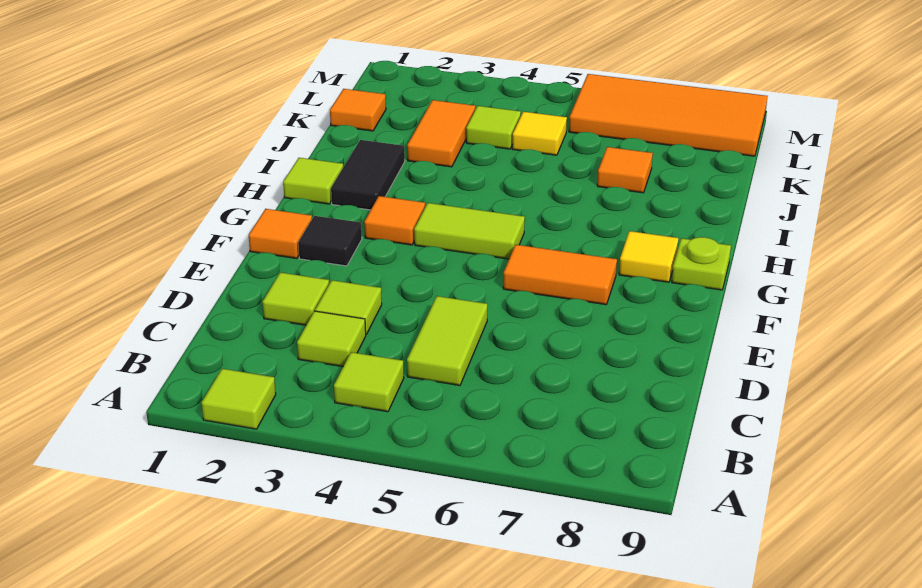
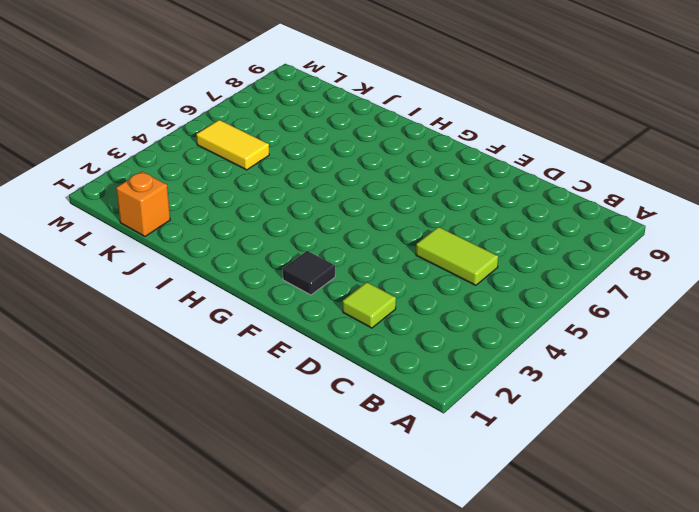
orange 1x1 brick [116,172,170,236] -> orange 1x1 tile [330,89,386,131]
yellow 1x2 tile [196,120,269,170] -> yellow 1x1 tile [512,112,567,155]
none -> lime 1x1 tile [201,369,276,429]
none -> lime 1x1 tile [334,352,404,412]
none -> lime 1x1 tile [297,311,366,367]

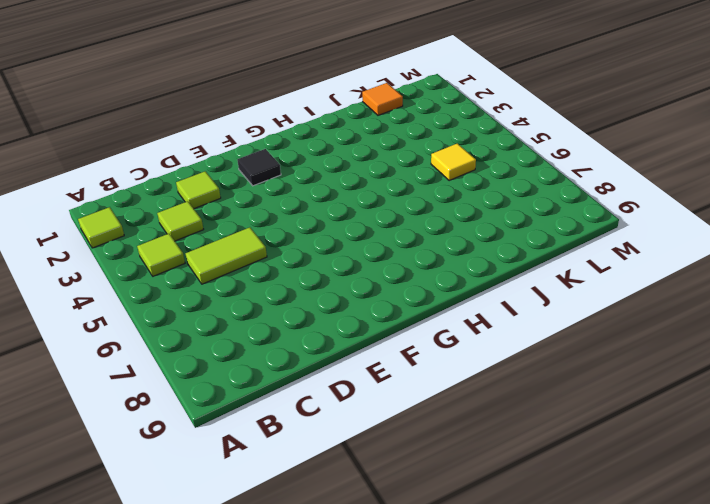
none -> lime 1x1 tile [315,280,382,334]
none -> orange 1x1 tile [249,209,312,259]
none -> orange 1x2 tile [503,245,617,305]

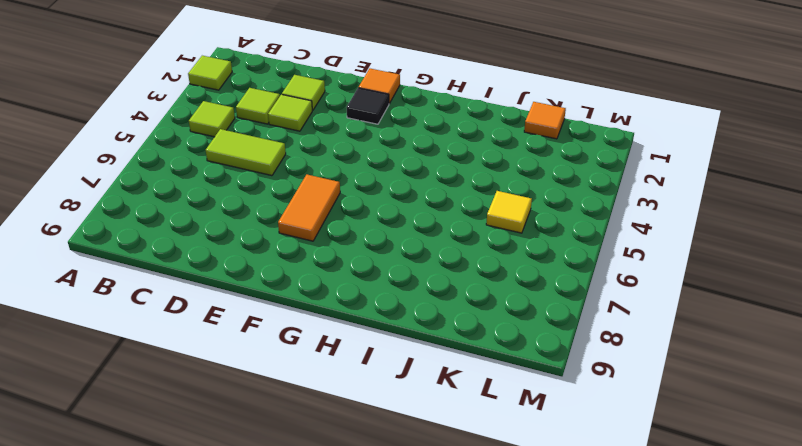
none -> orange 1x1 tile [364,196,425,245]
none -> lime 1x2 tile [414,203,525,259]
none -> yellow 1x1 tile [619,231,678,282]

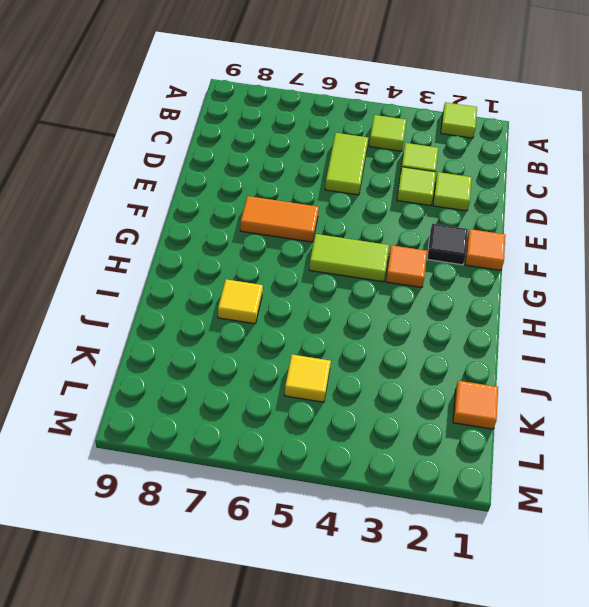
yellow 1x1 tile [218,279,263,324] -> yellow 1x1 tile moved to [619,231,678,282]
none -> lime 1x1 plate [672,237,731,290]
none -> lime 1x1 tile [283,158,343,204]
none -> black 1x2 tile [331,140,405,210]

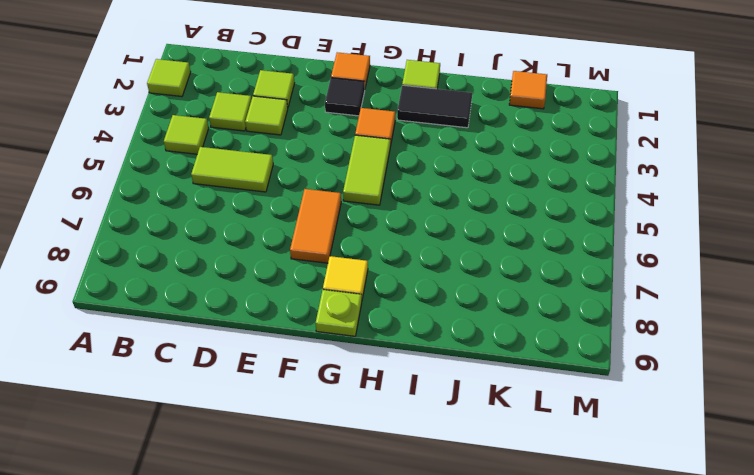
none -> orange 1x2 tile [407,100,475,167]
none -> orange 1x1 tile [597,147,653,193]
none -> lime 1x1 tile [466,106,521,149]

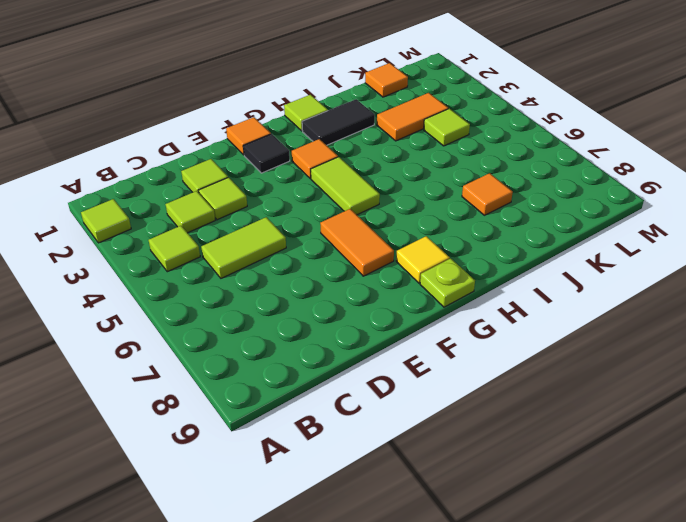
none -> yellow 1x1 tile [512,112,567,155]
none -> orange 2x4 tile [569,74,768,156]

